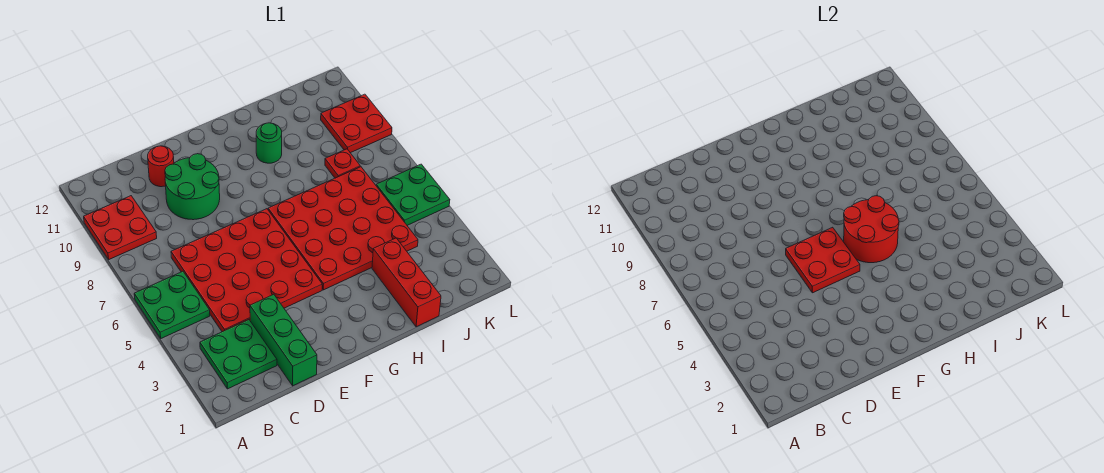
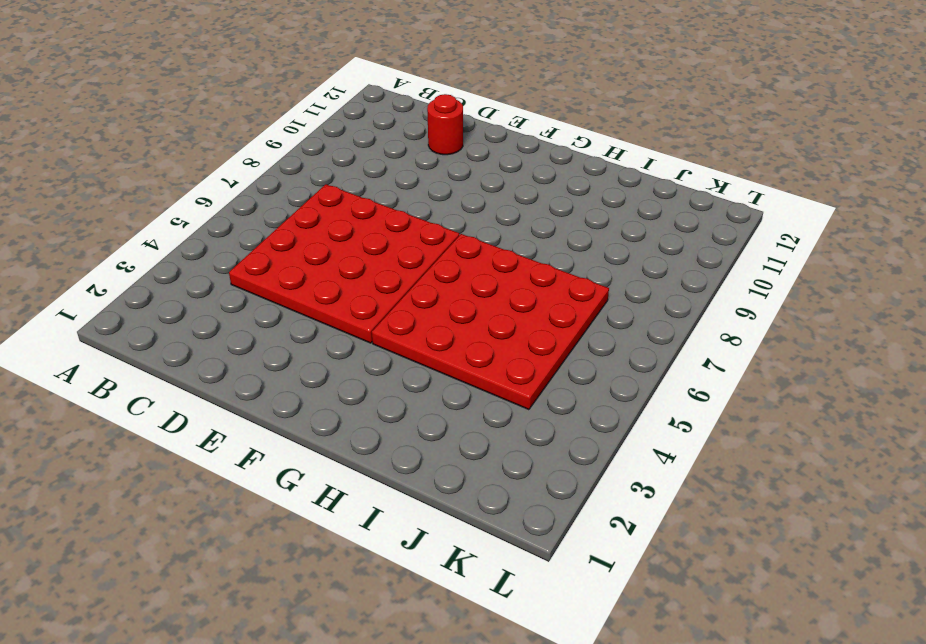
none -> green 2x2 plate [134,271,210,338]
none -> red 2x2 plate [84,196,157,259]
none -> green 2x2 plate [200,320,277,389]

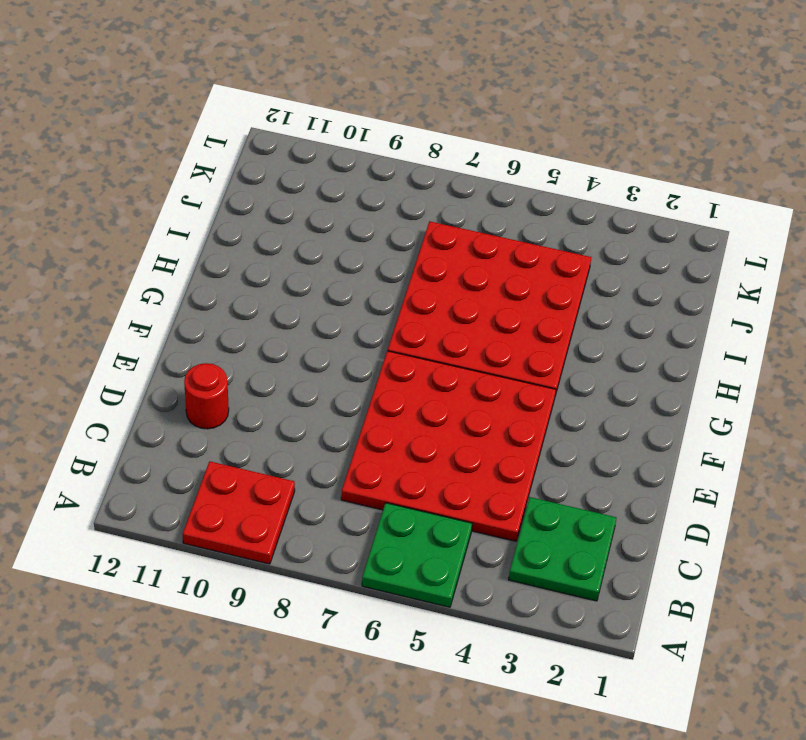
none -> green 1x3 brick [250,294,317,386]
none -> green 2x2 round brick [165,154,220,220]
none -> green 1x1 round brick [256,123,282,163]

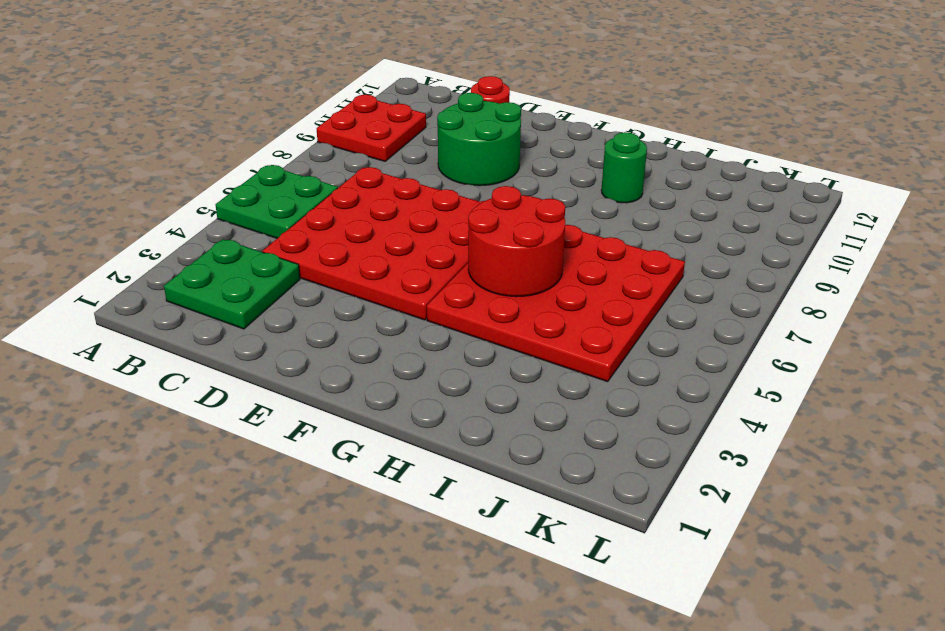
none -> green 1x3 brick [250,294,317,386]
none -> red 1x3 brick [372,238,441,327]
none -> red 1x1 plate [325,149,360,178]

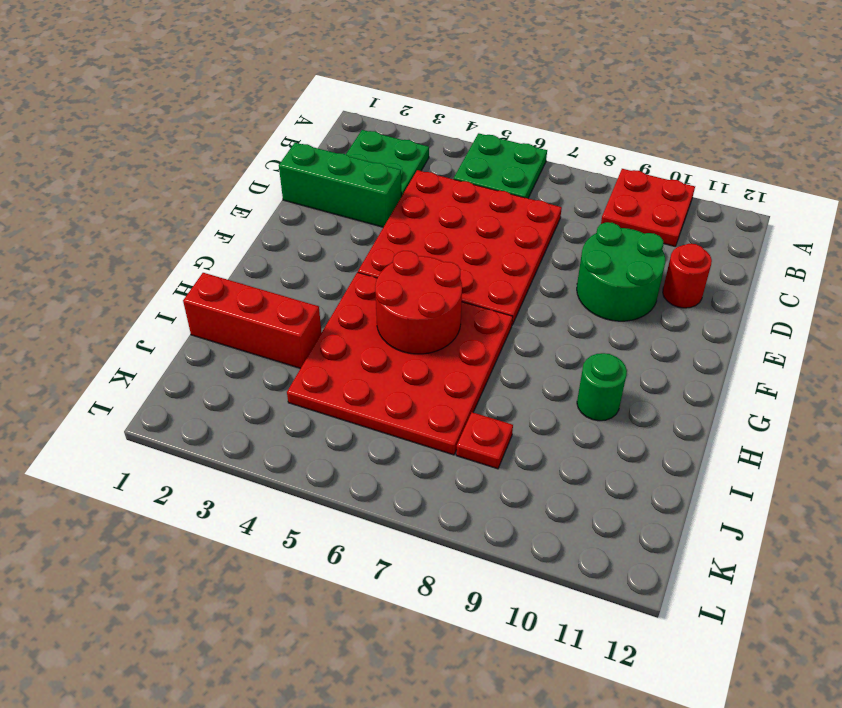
none -> green 2x2 plate [376,164,450,225]
none -> red 2x2 plate [321,94,392,153]
none -> red 2x2 plate [786,227,860,293]

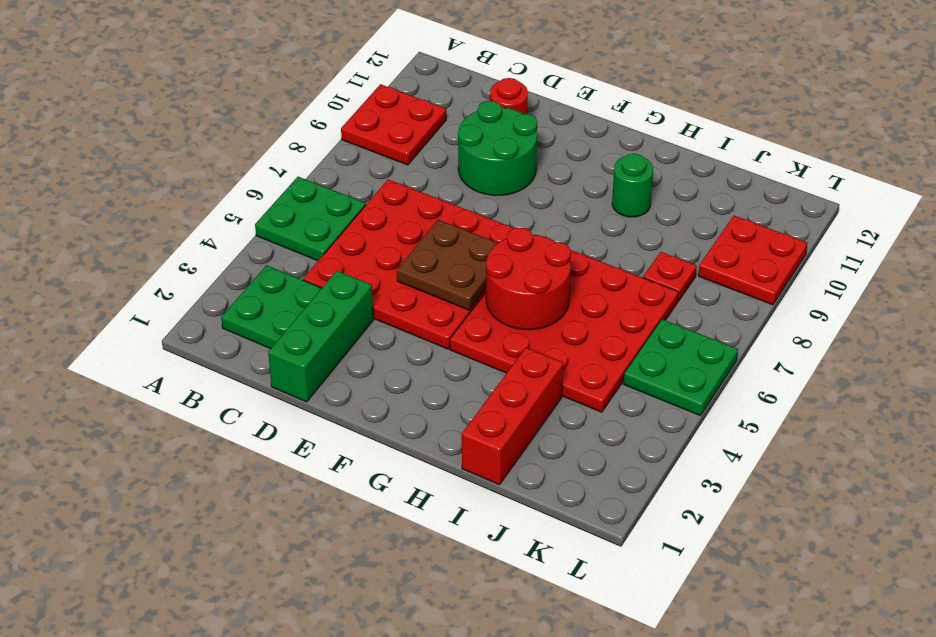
brown 2x2 plate [397,220,498,310] -> red 2x2 plate [786,227,860,293]

